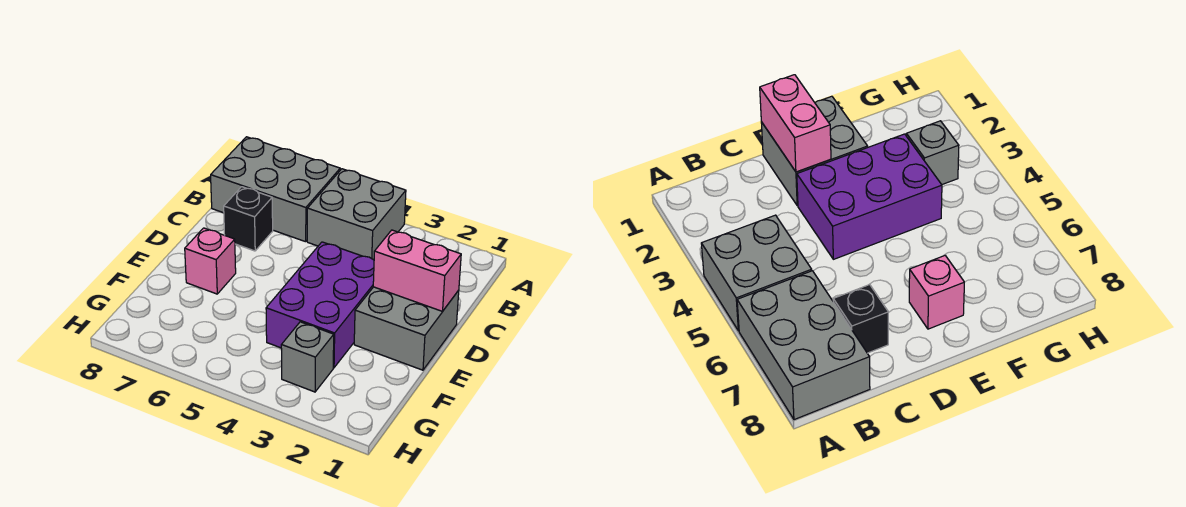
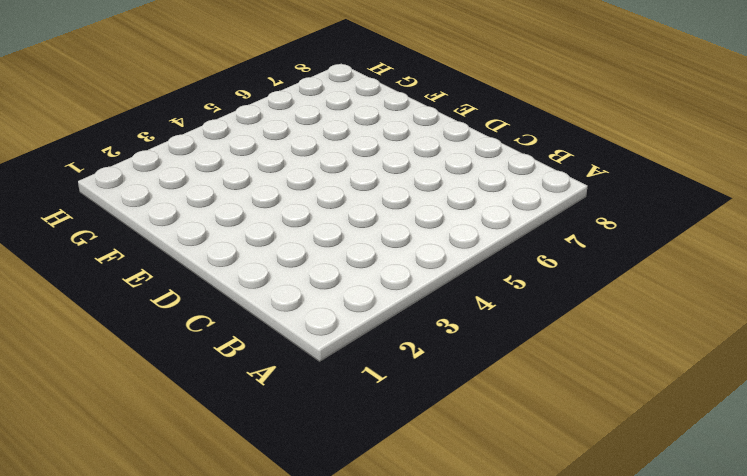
none -> grey 2x2 brick [307,169,406,260]
none -> grey 2x3 brick [211,137,340,242]

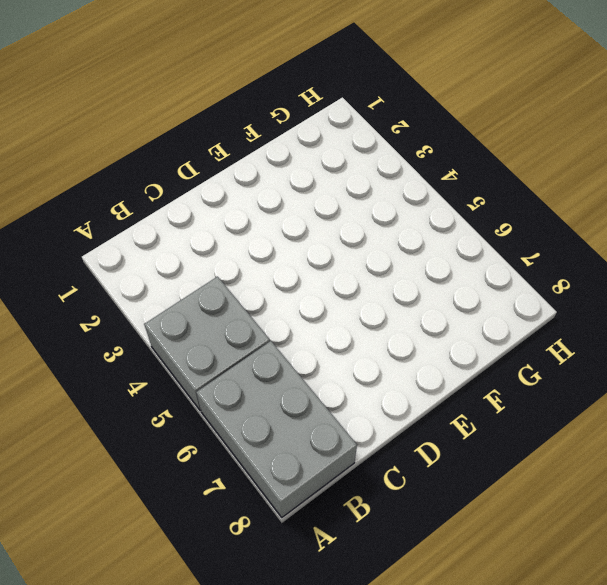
none -> black 1x1 brick [224,187,273,251]
none -> grey 2x2 brick [354,287,459,370]

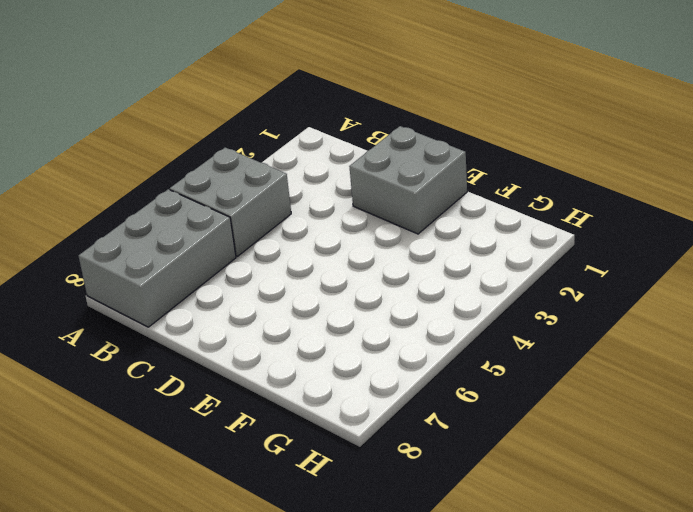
none -> black 1x1 brick [224,187,273,251]
none -> purple 2x3 brick [266,242,374,368]

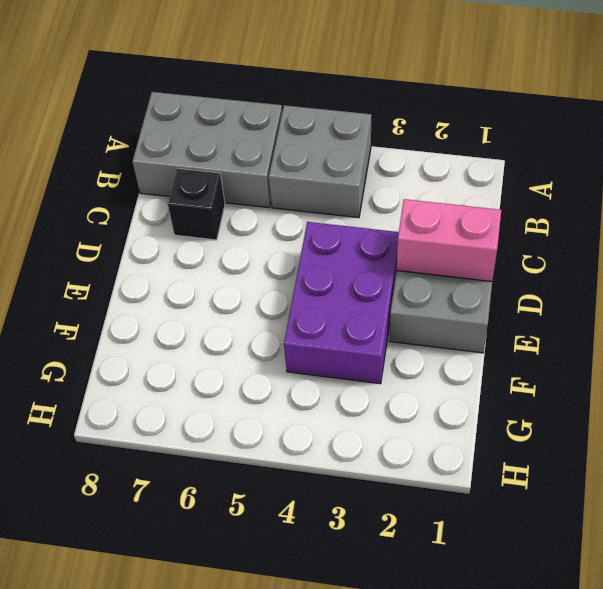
none -> pink 1x1 brick [185,228,236,294]
none -> grey 1x1 brick [281,322,334,392]

